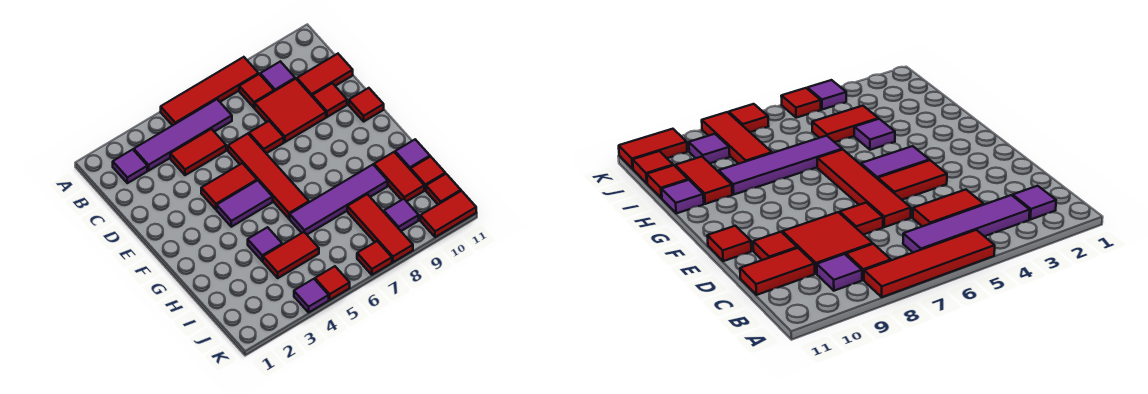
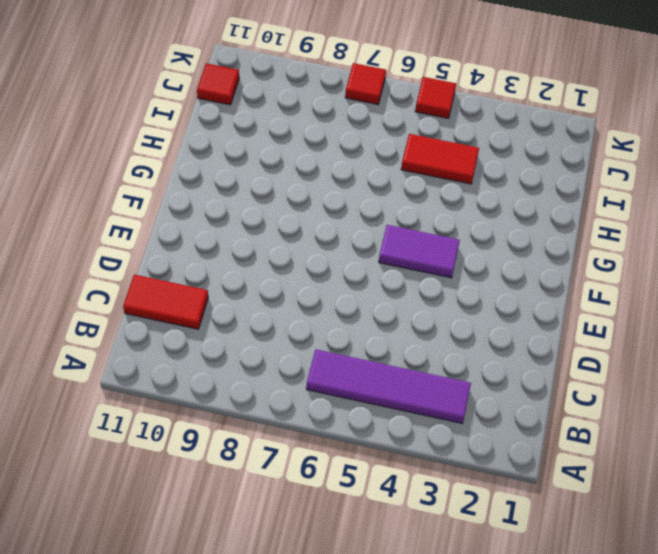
none -> red 1x4 tile [161,57,259,126]
none -> purple 1x1 tile [113,149,147,183]
none -> red 1x1 tile [239,74,274,108]

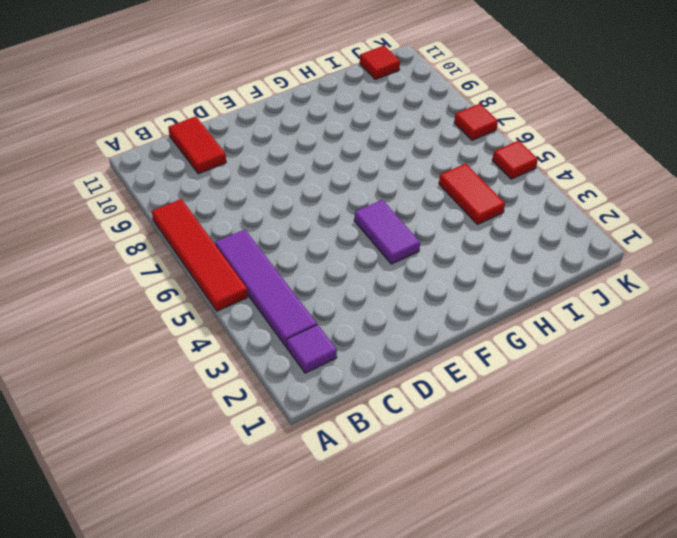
none -> red 1x1 tile [239,74,274,108]
none -> purple 1x1 tile [260,61,295,91]
none -> red 1x2 tile [170,129,226,175]

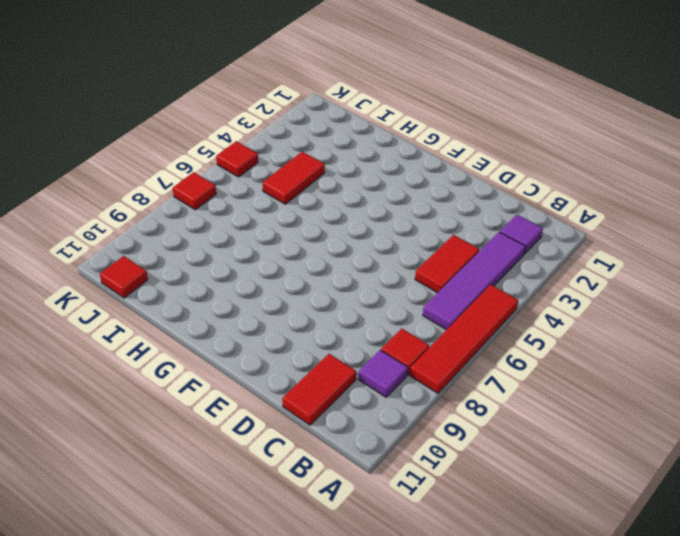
none -> red 2x2 tile [255,79,326,142]
none -> red 1x4 tile [228,134,309,219]
none -> red 1x1 tile [249,121,284,153]

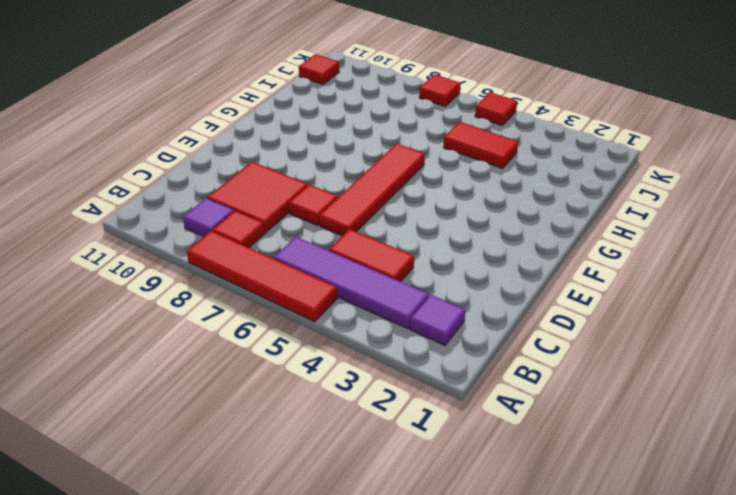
none -> red 1x2 tile [297,54,353,96]
none -> red 1x1 tile [312,83,347,117]
none -> red 1x2 tile [201,163,257,209]

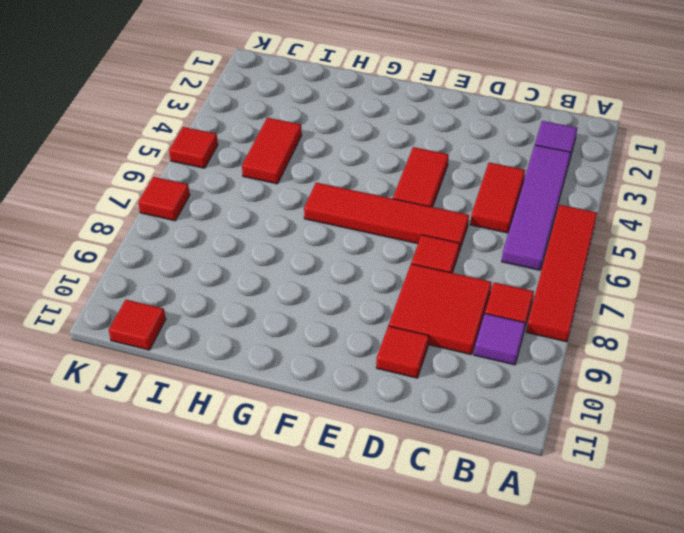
none -> red 1x2 tile [297,54,353,96]
none -> red 1x1 tile [349,88,384,121]
none -> purple 1x2 tile [217,180,273,227]

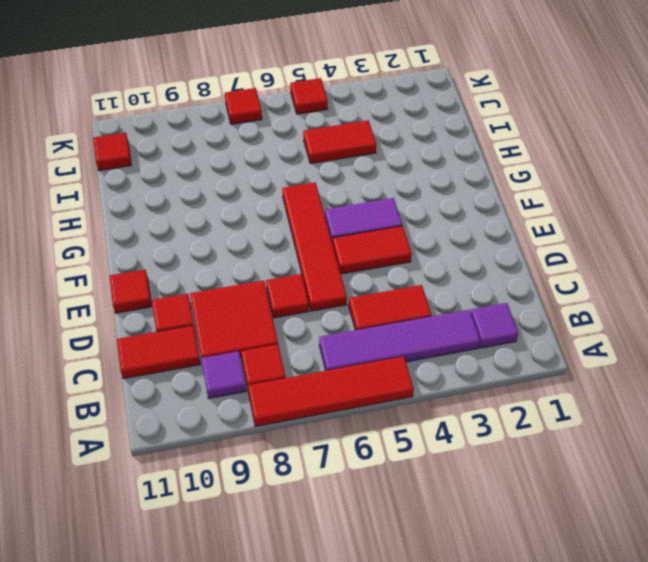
none -> purple 1x1 tile [248,227,282,261]
none -> purple 1x4 tile [290,165,388,234]
none -> red 1x2 tile [374,152,424,201]

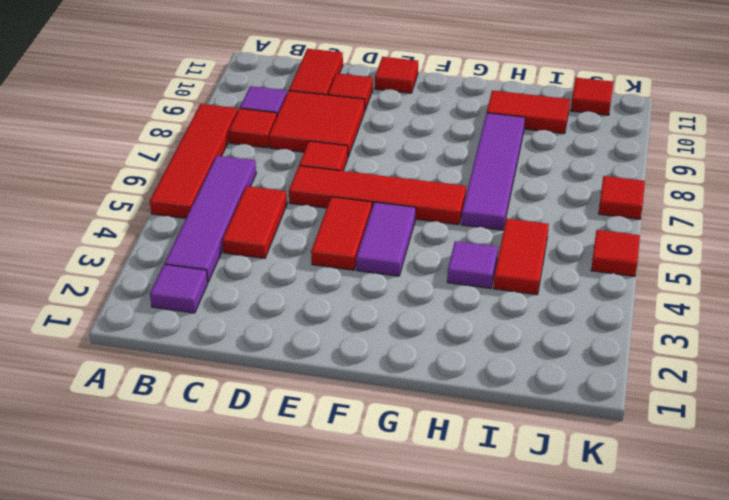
none -> purple 1x1 tile [395,139,430,170]
none -> red 1x3 tile [347,194,413,262]
none -> red 1x1 tile [411,156,445,190]

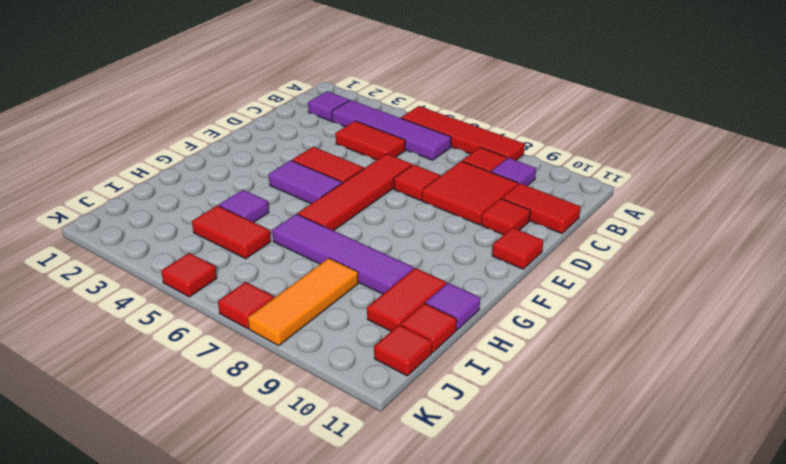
orange 1x3 tile [248,258,358,346] -> red 1x3 tile [347,194,413,262]
none -> purple 1x1 tile [384,199,419,231]
none -> purple 1x1 tile [294,279,329,312]
none -> red 1x2 tile [420,191,476,237]

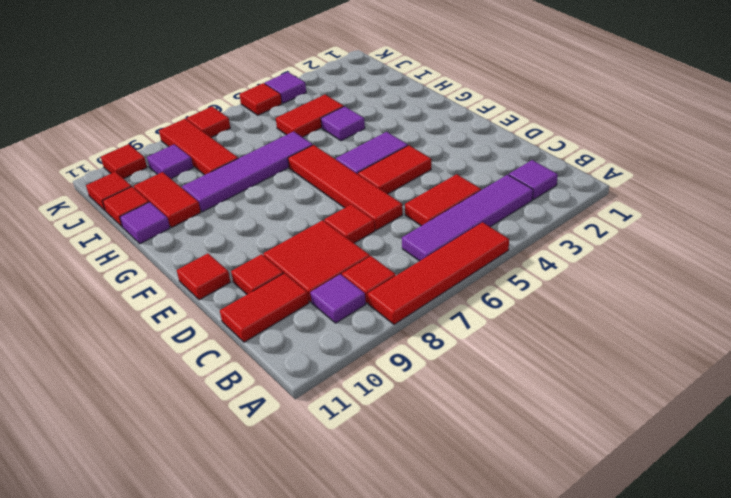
red 1x1 tile [101,144,147,179] -> red 1x2 tile [420,191,476,237]

